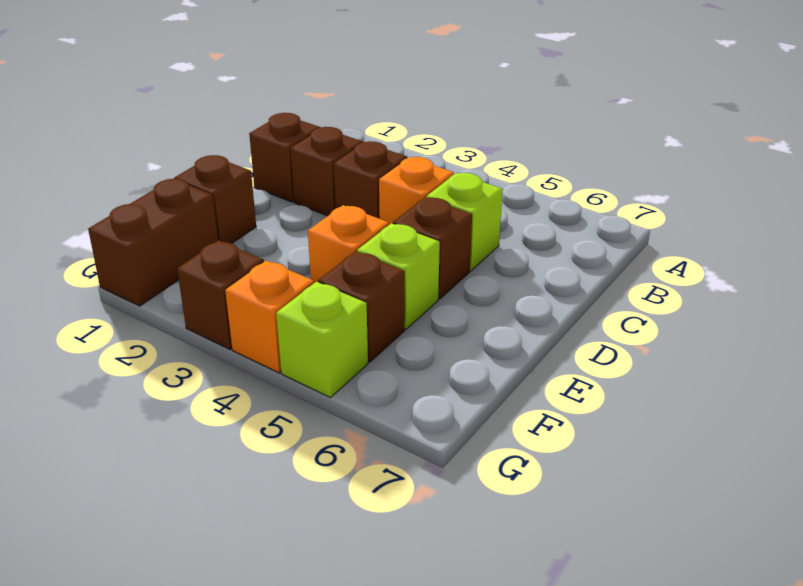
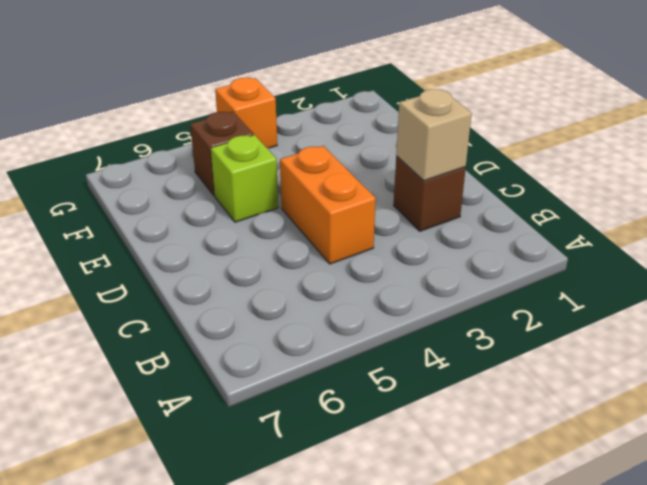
tan 1x1 brick [396,89,472,181] -> none
orange 1x2 brick [280,146,376,264] -> orange 1x1 brick [379,157,454,225]
none -> brown 1x1 brick [249,113,320,202]
none -> brown 1x1 brick [334,141,407,219]
none -> lime 1x1 brick [426,173,503,271]

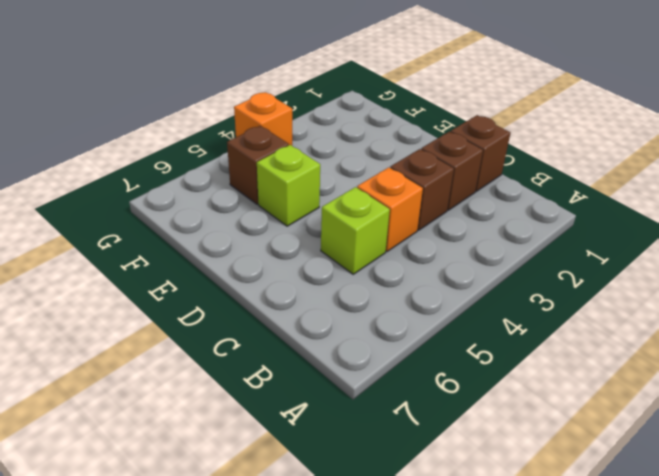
none -> brown 1x1 brick [393,197,472,299]
none -> brown 1x1 brick [174,155,256,244]
none -> orange 1x1 brick [308,205,389,283]

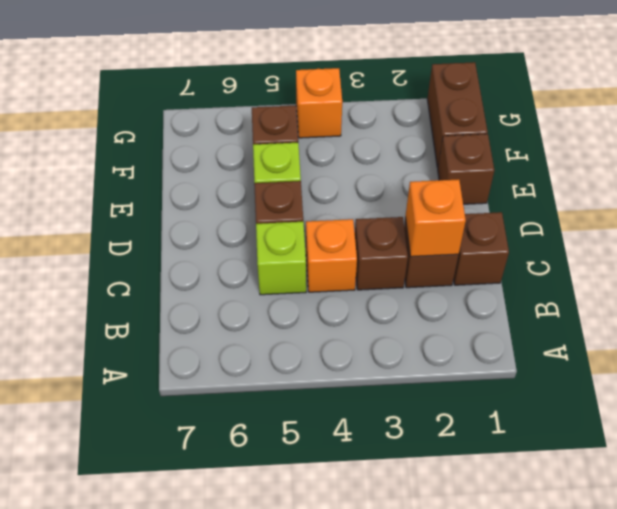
orange 1x1 brick [405,179,466,257] -> orange 1x1 brick moved to [308,205,389,283]
none -> brown 1x1 brick [177,240,264,349]
none -> lime 1x1 brick [276,282,368,397]

